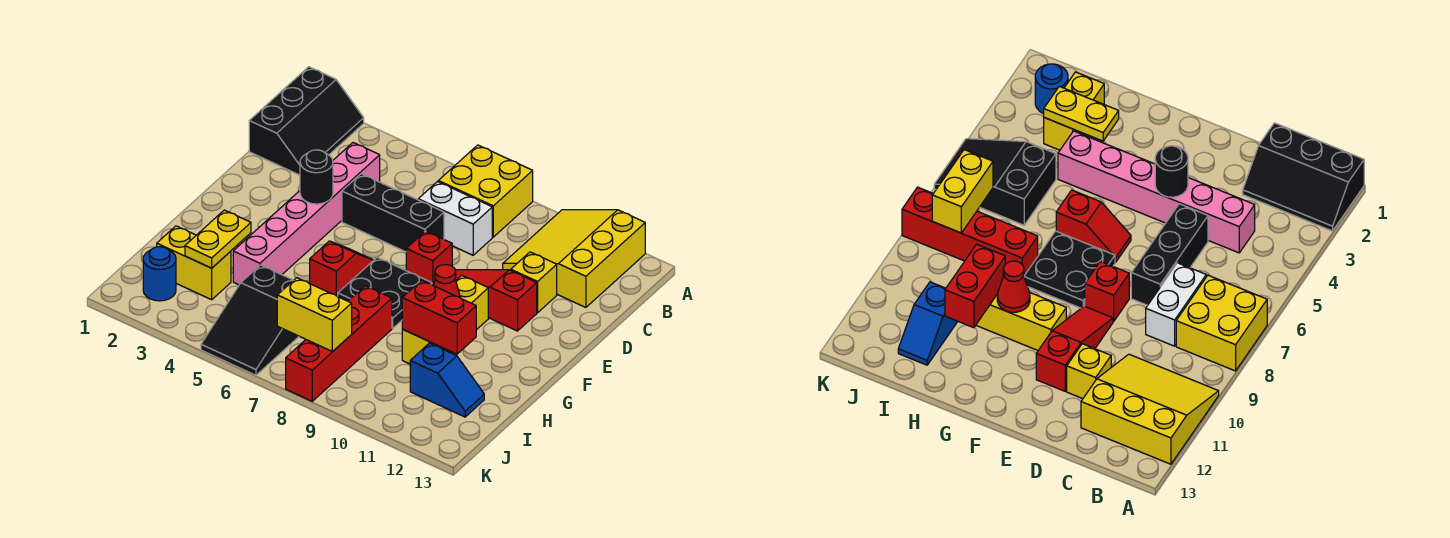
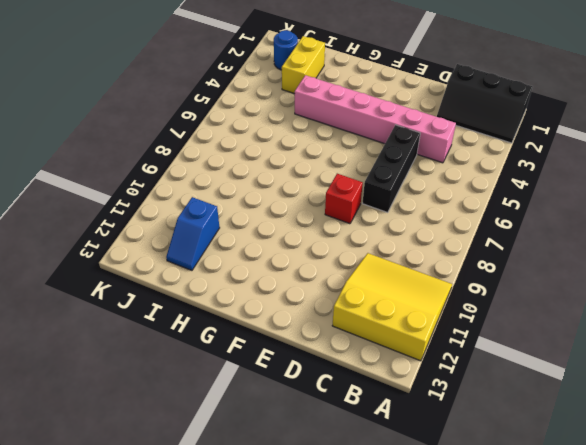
none -> yellow 2x2 brick [438,145,533,237]
none -> white 1x2 brick [418,182,492,255]
none -> yellow 1x1 brick [511,252,557,313]

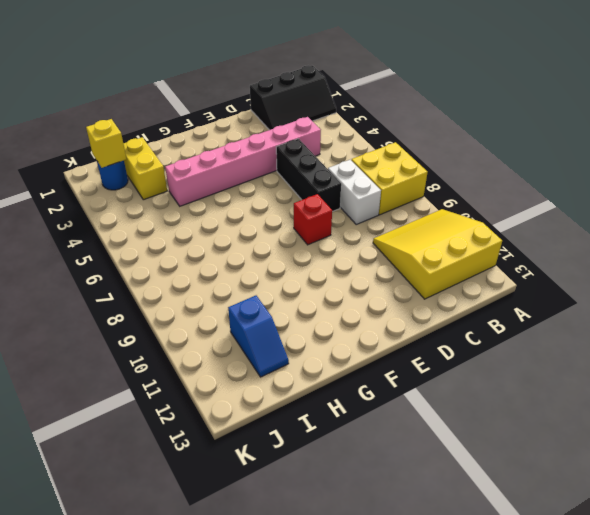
yellow 1x1 brick [86,119,126,168] -> yellow 1x1 brick moved to [511,252,557,313]
none -> red 1x3 slope [455,270,537,331]
none -> red 1x2 slope [310,241,373,296]
none -> black 2x2 plate [338,257,432,328]

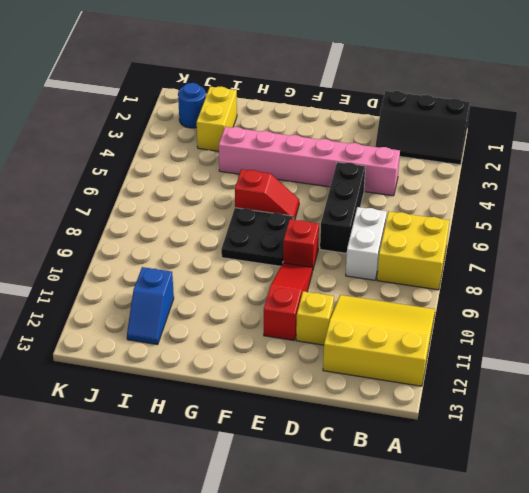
none -> yellow 1x3 brick [402,275,488,364]
none -> red 1x4 brick [286,286,392,401]
none -> black 2x3 slope [201,265,299,375]

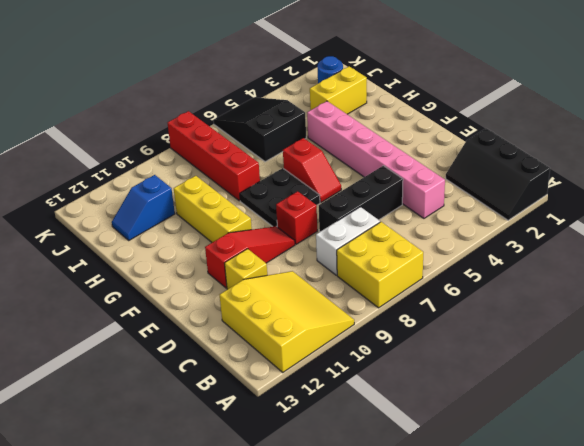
none -> black 1x1 round brick [300,150,333,204]
none -> red 1x1 cone [433,265,460,297]
none -> yellow 1x2 plate [185,210,251,268]

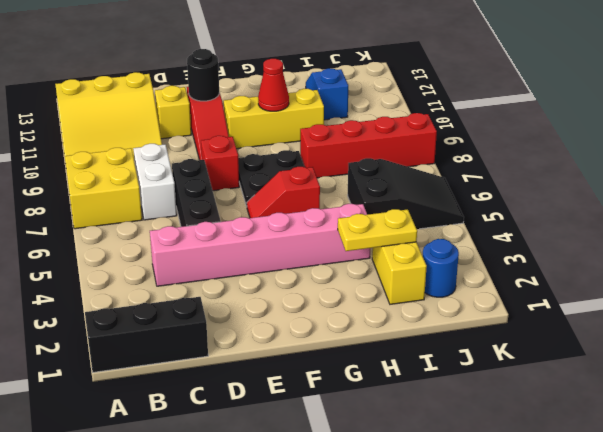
black 1x1 round brick [187,49,219,101] -> black 1x1 round brick moved to [300,150,333,204]
none -> red 1x2 brick [402,280,476,354]
none -> yellow 1x2 brick [277,278,352,352]

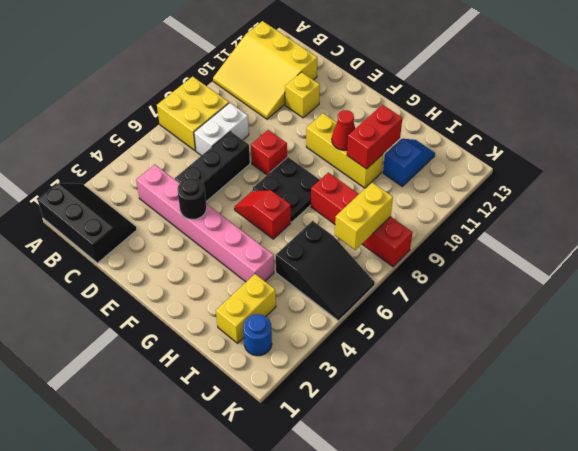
none -> red 1x3 slope [455,270,537,331]
none -> yellow 1x2 plate [185,210,251,268]

